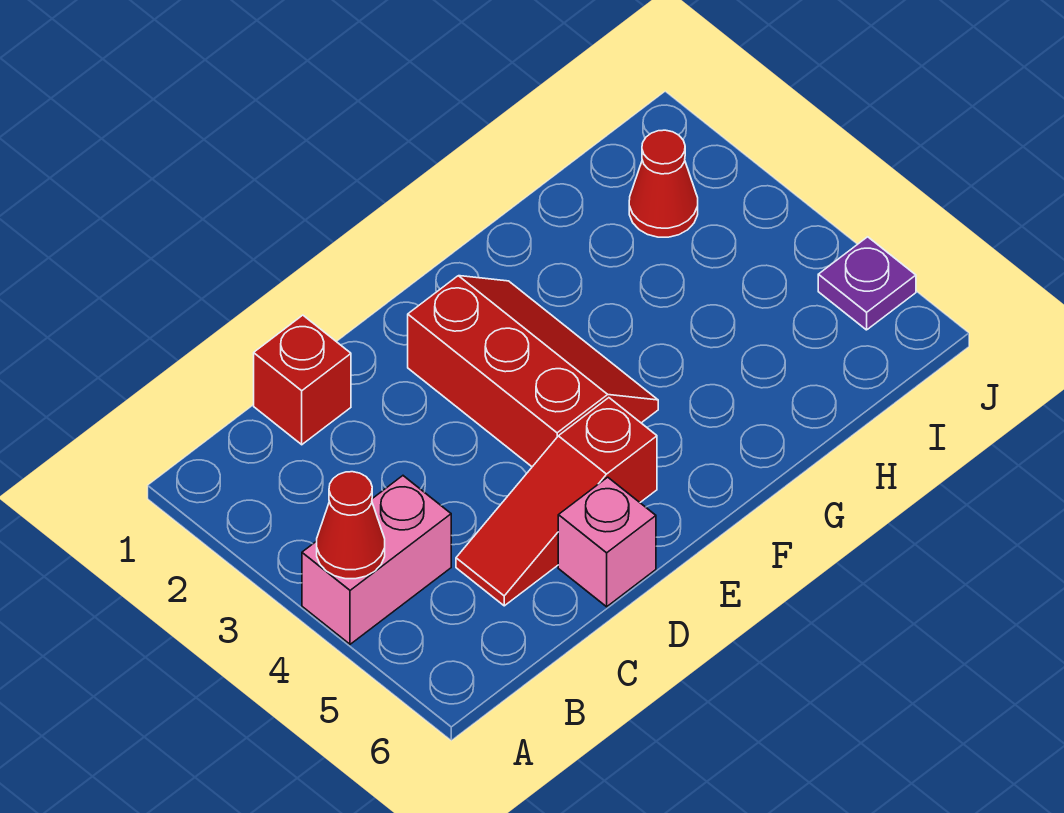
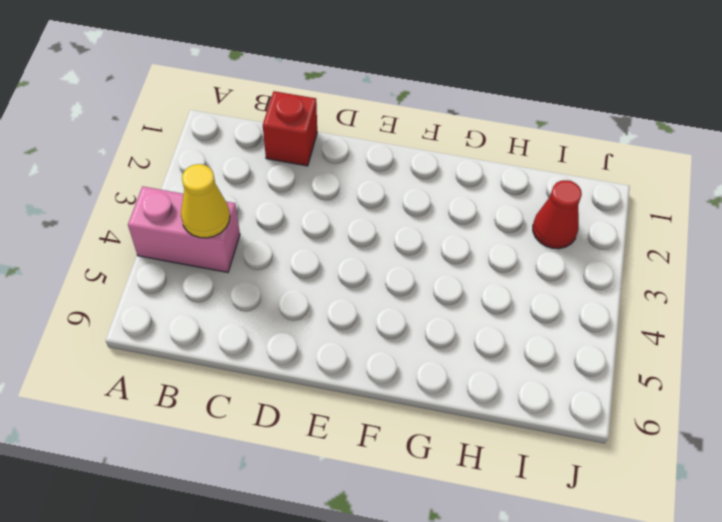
yellow 1x1 cone [181,164,230,238] -> none
none -> red 1x3 slope [456,398,657,606]
none -> pink 1x1 brick [558,477,656,607]

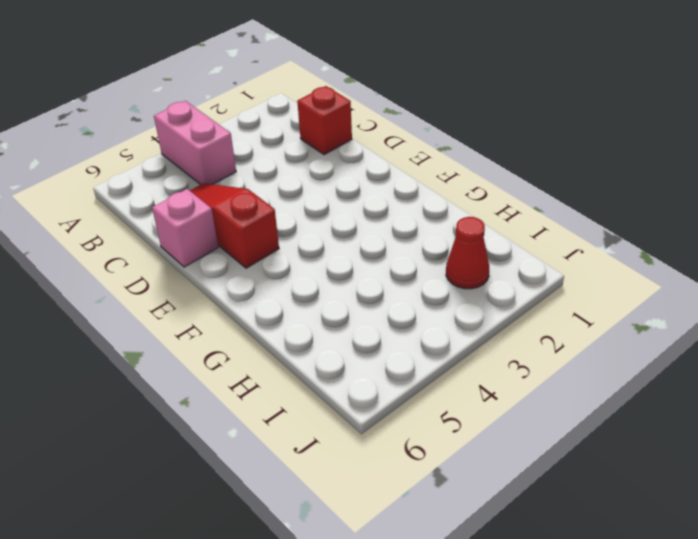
none -> red 2x3 slope [408,276,658,467]
none -> purple 1x1 plate [818,237,916,330]

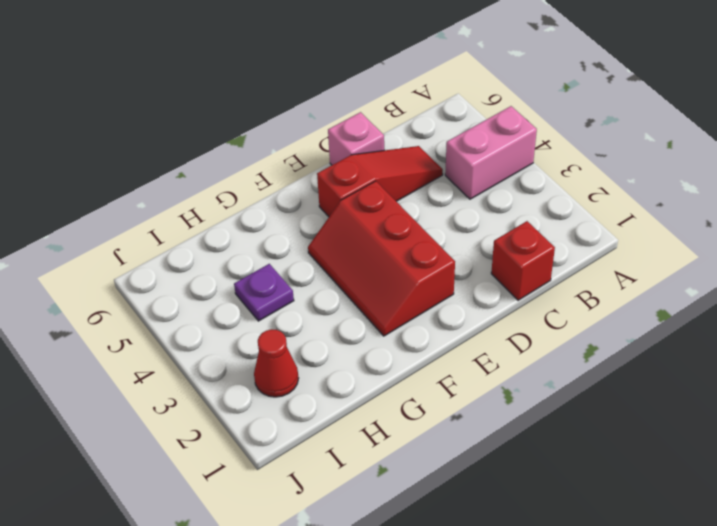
purple 1x1 plate [234,264,294,321] -> purple 1x1 plate moved to [818,237,916,330]
none -> red 1x1 cone [317,472,385,579]

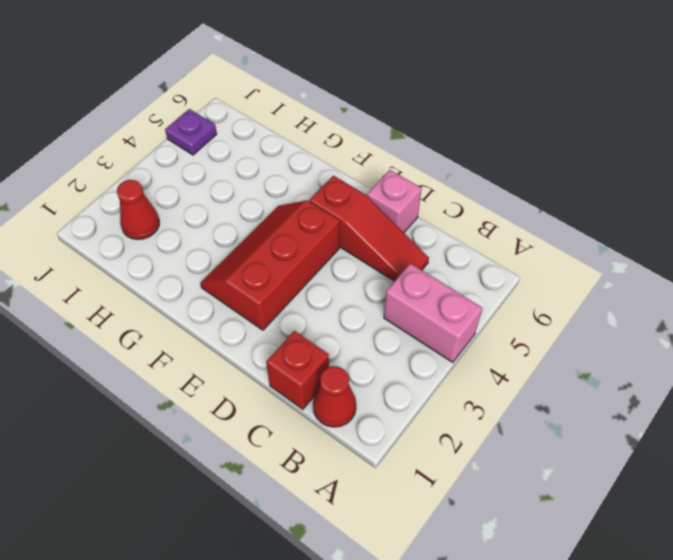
red 1x1 cone [313,366,356,427] -> red 1x1 cone moved to [317,472,385,579]

